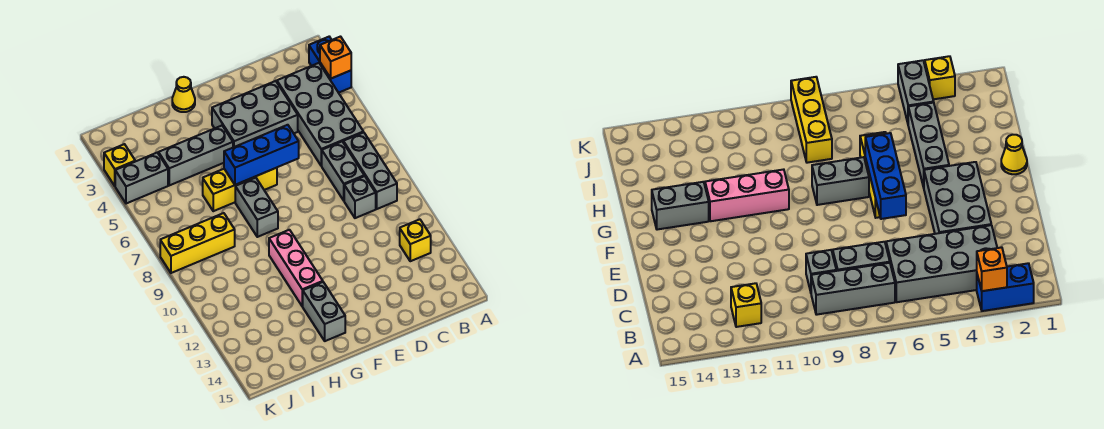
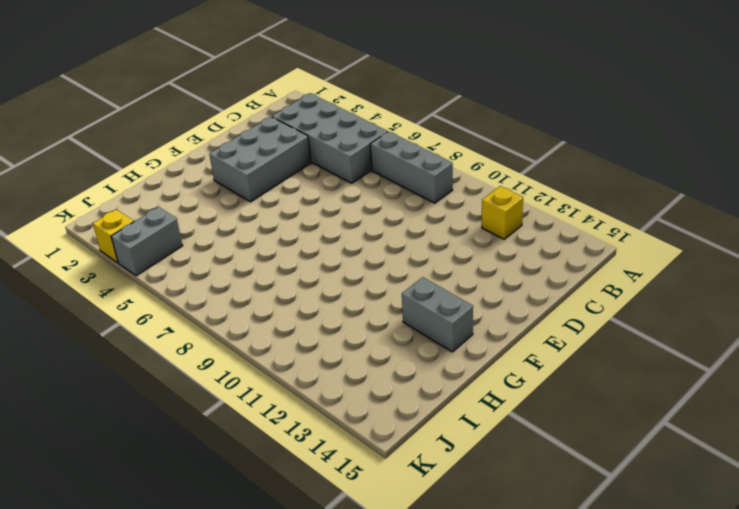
none -> blue 1x2 brick [309,37,351,93]
none -> grey 1x2 brick [322,142,364,200]
none -> grey 1x1 brick [344,176,376,218]

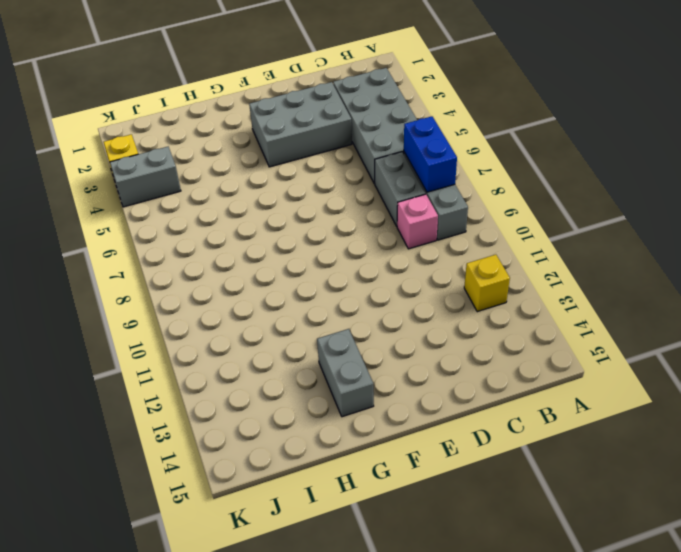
blue 1x2 brick [404,116,457,192] -> blue 1x2 brick moved to [309,37,351,93]
pink 1x1 brick [397,194,438,249] -> grey 1x1 brick [344,176,376,218]
none -> yellow 1x3 brick [203,168,277,211]
none -> yellow 1x1 cone [172,77,195,112]
none -> grey 1x3 brick [158,126,233,185]

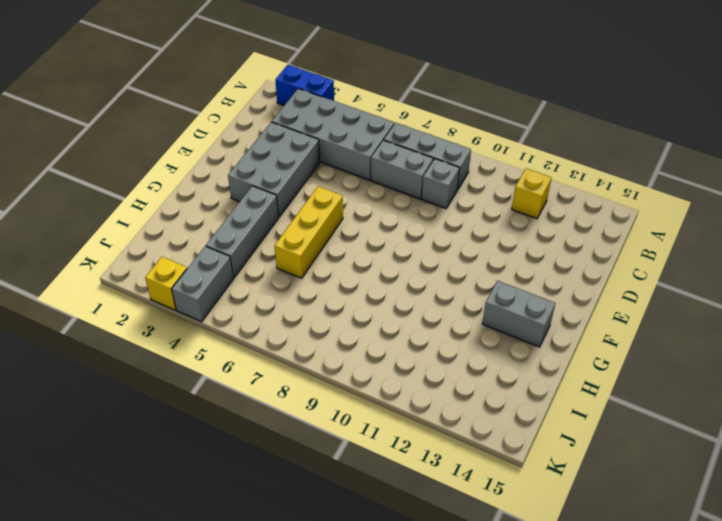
none -> yellow 1x1 cone [172,77,195,112]
none -> grey 1x2 brick [235,178,278,237]
none -> pink 1x3 brick [269,230,323,306]

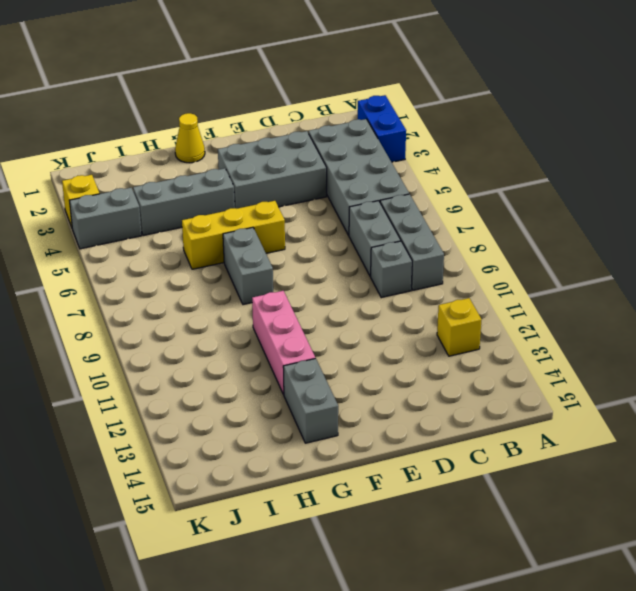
none -> yellow 1x3 brick [160,213,235,273]
none -> orange 1x1 brick [320,37,351,78]
none -> blue 1x3 brick [224,125,299,185]

